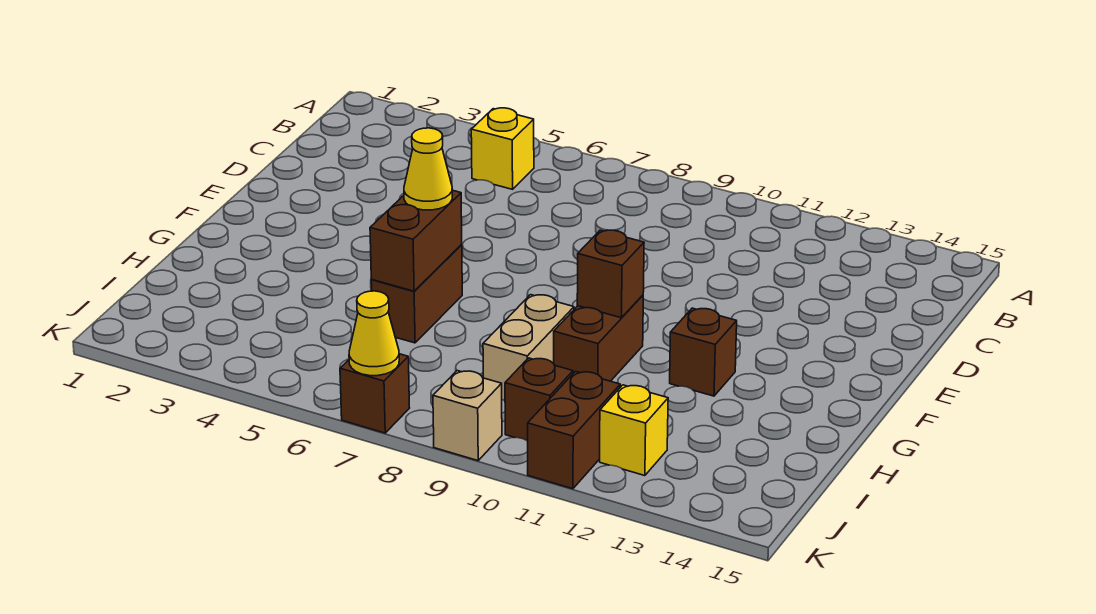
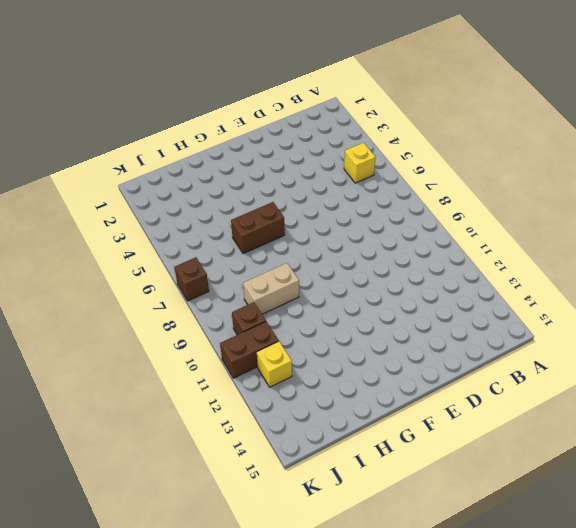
none -> brown 1x2 brick [554,295,643,381]
none -> brown 1x1 brick [670,308,737,396]
none -> tan 1x1 brick [433,371,502,461]

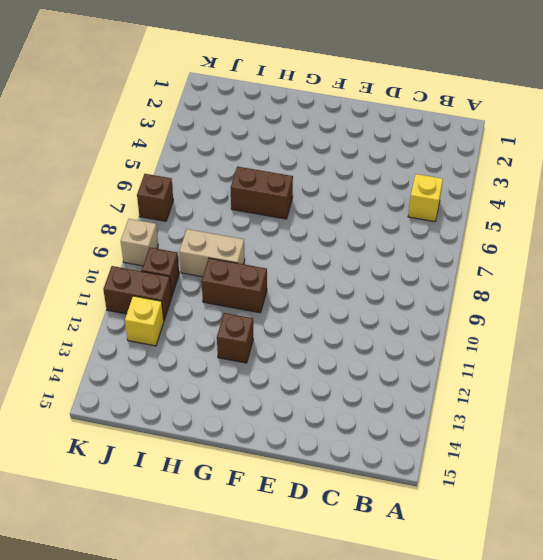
none -> brown 1x2 brick [370,190,462,291]
none -> brown 1x1 brick [577,230,644,318]
none -> yellow 1x1 cone [349,291,399,376]

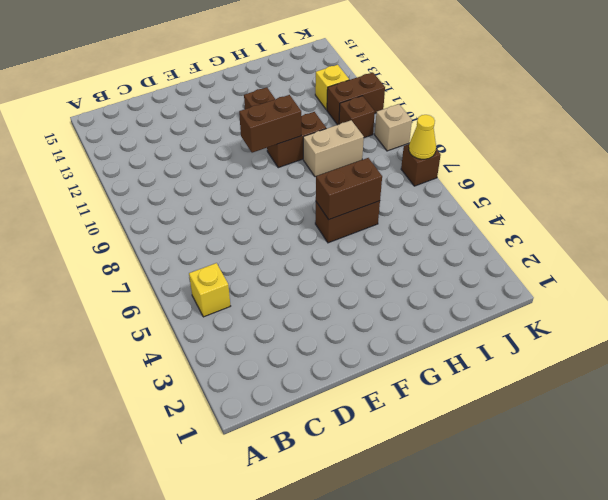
brown 1x2 brick [239,95,301,153] -> brown 1x1 brick [577,230,644,318]
none -> yellow 1x1 cone [404,128,452,210]

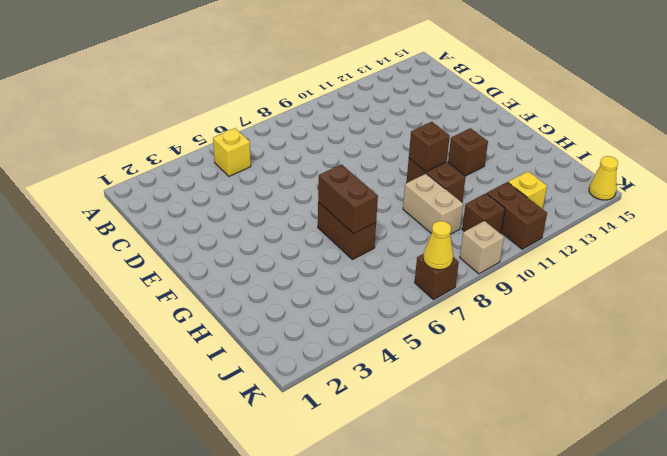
yellow 1x1 cone [589,156,618,200] -> yellow 1x1 cone moved to [404,128,452,210]

